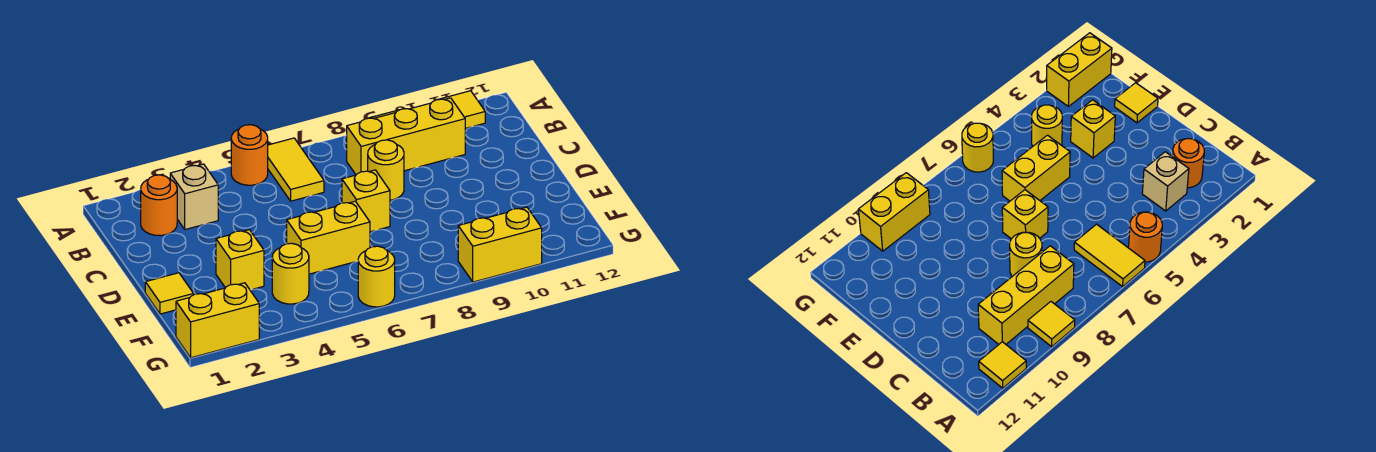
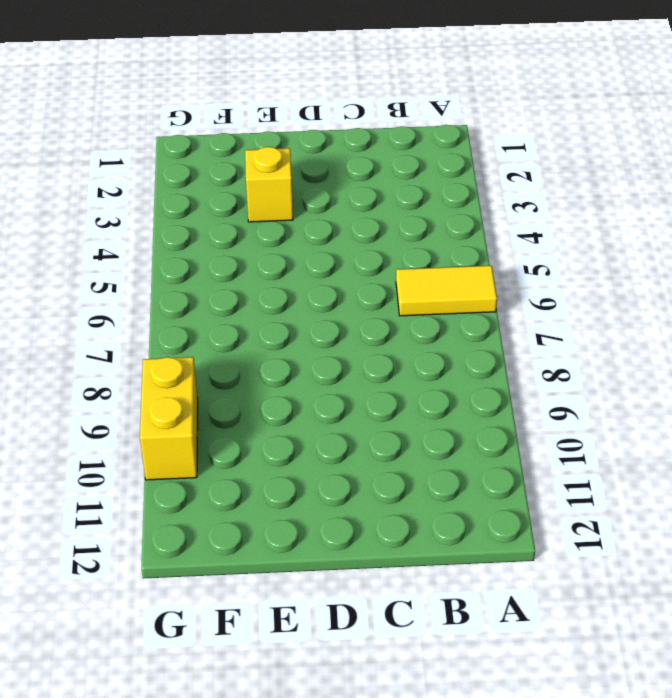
none -> orange 1x1 round brick [231,125,268,185]
none -> yellow 1x1 tile [1028,302,1075,347]
none -> yellow 1x1 tile [438,91,485,128]

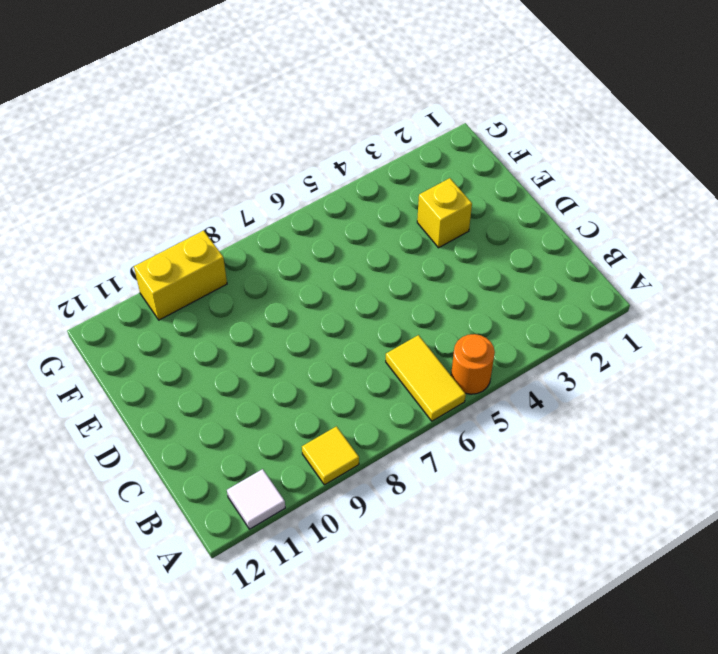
white 1x1 tile [227,469,285,529] -> yellow 1x1 tile [438,91,485,128]
none -> orange 1x1 round brick [141,175,177,236]
none -> tan 1x1 brick [170,164,218,230]
none -> yellow 1x3 brick [347,98,465,174]

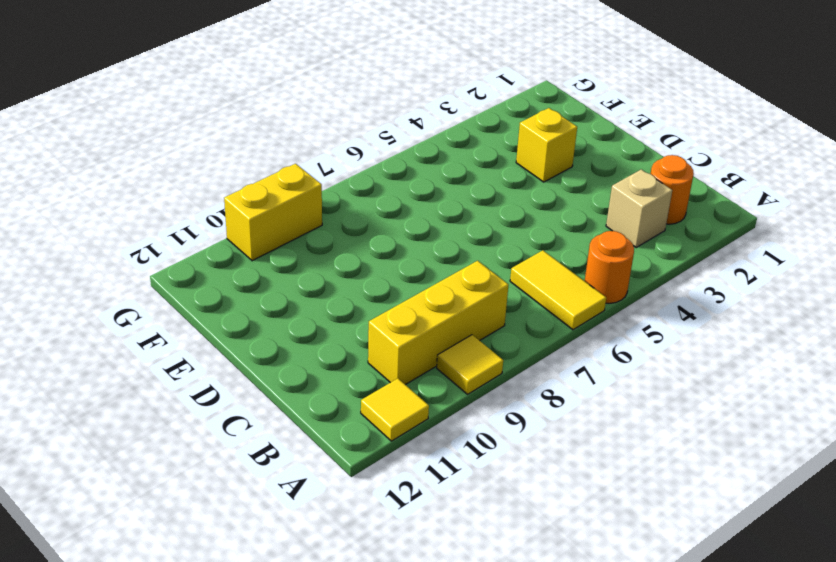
none -> yellow 1x1 round brick [368,140,404,200]
none -> yellow 1x1 brick [342,170,390,232]
none -> yellow 1x1 tile [145,273,194,314]

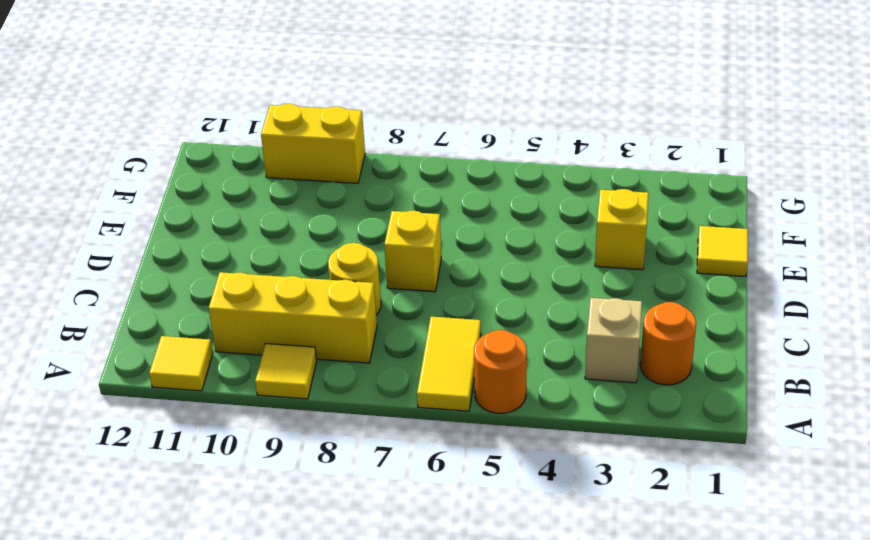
none -> yellow 1x2 brick [287,201,370,274]
none -> yellow 1x1 round brick [272,243,309,304]
none -> yellow 1x2 brick [176,283,259,358]

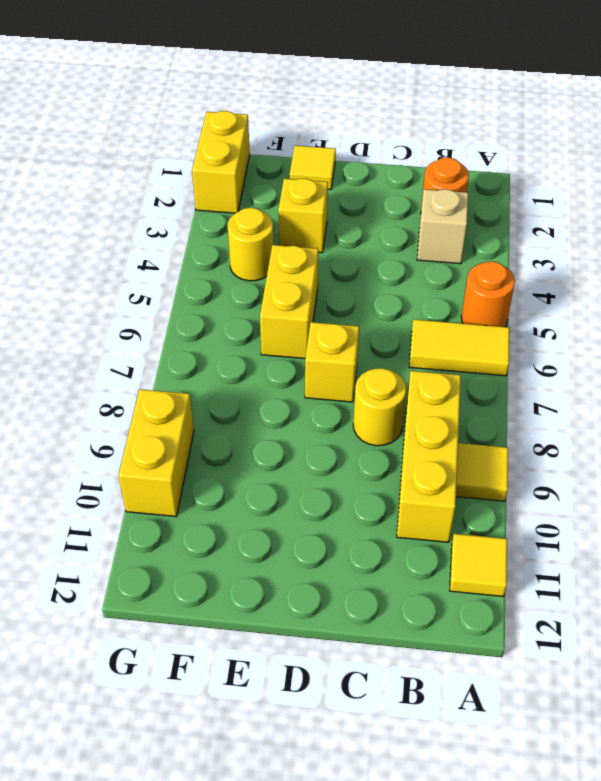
none -> yellow 1x1 round brick [358,246,395,307]

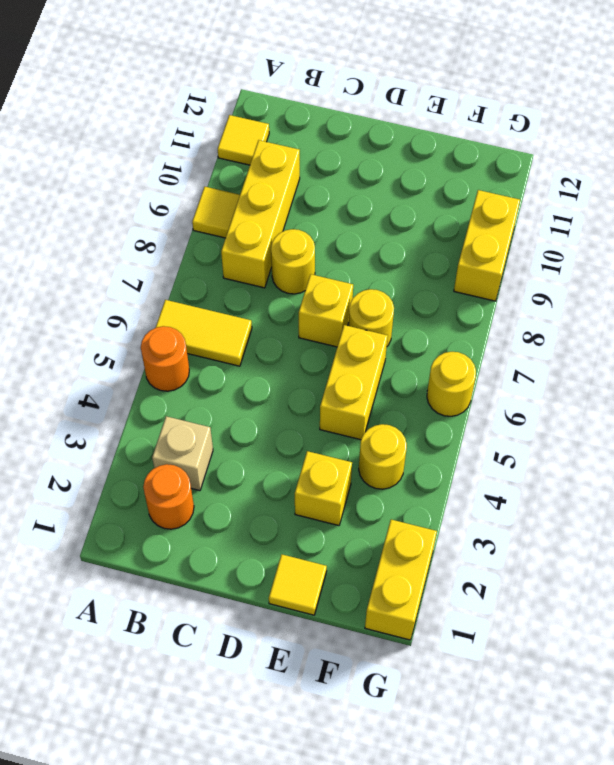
yellow 1x1 round brick [349,289,394,346] -> none

